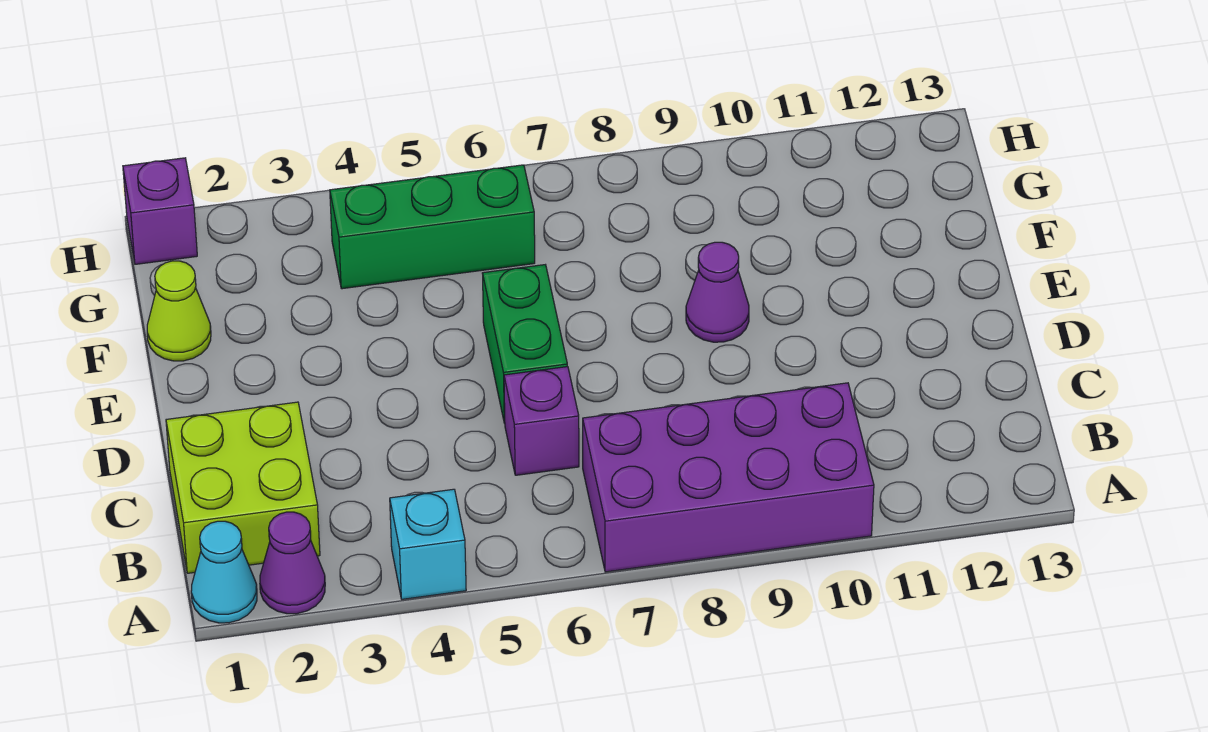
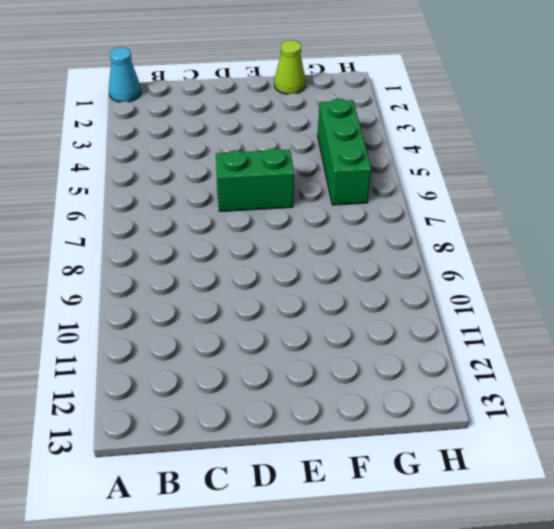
none -> purple 1x1 cone [260,512,325,614]
none -> cyan 1x1 brick [390,489,466,599]

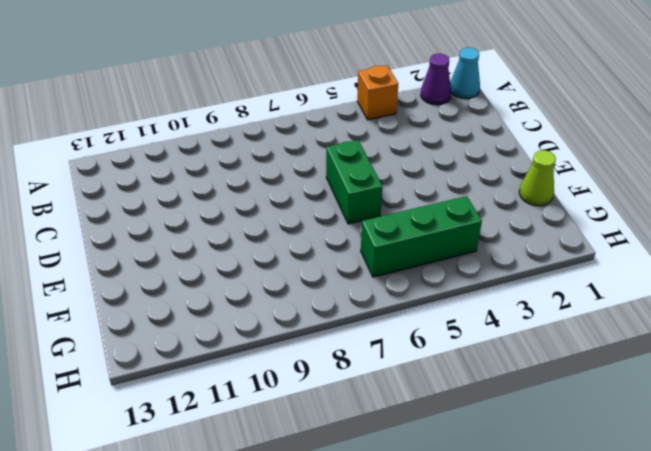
orange 1x1 brick [357,65,398,120] -> cyan 1x1 brick [390,489,466,599]
none -> purple 2x4 brick [583,383,874,572]
none -> lime 2x2 brick [166,402,320,573]

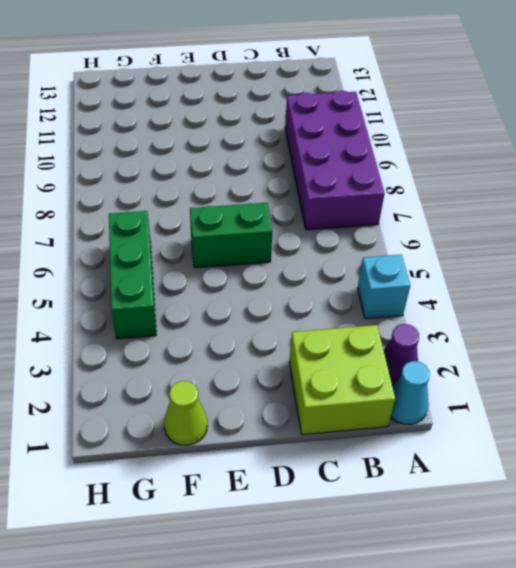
none -> purple 1x1 brick [504,367,579,475]
none -> purple 1x1 cone [686,242,749,342]

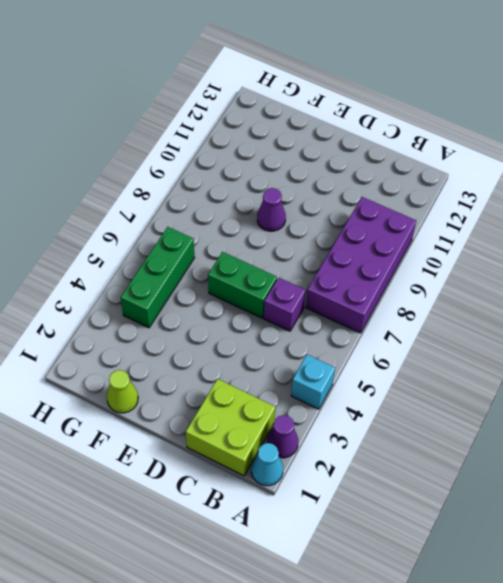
none -> purple 1x1 brick [123,158,197,264]

